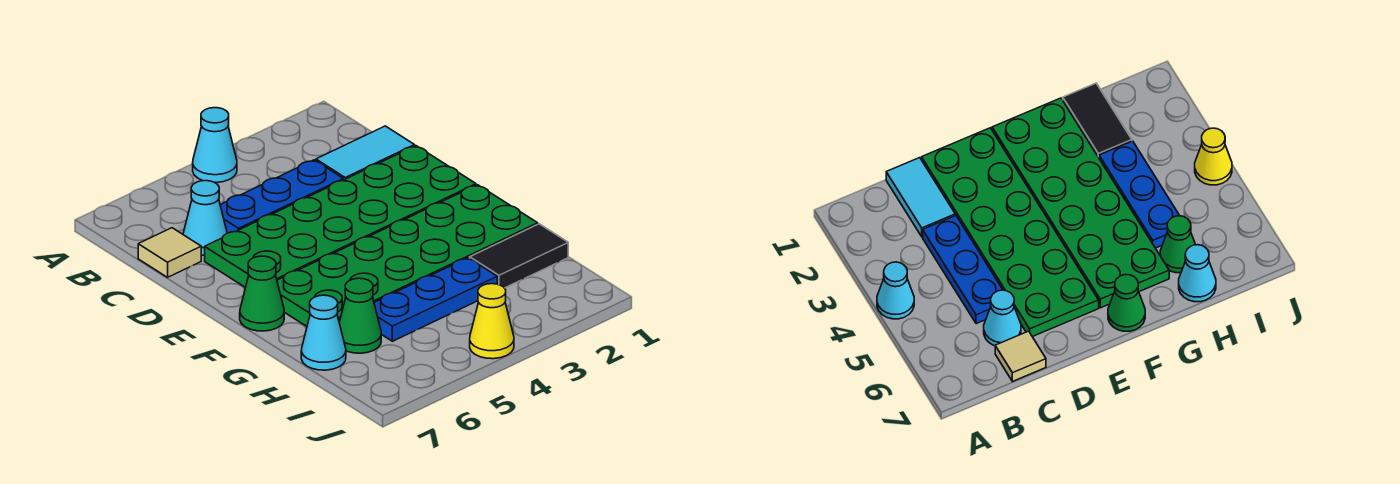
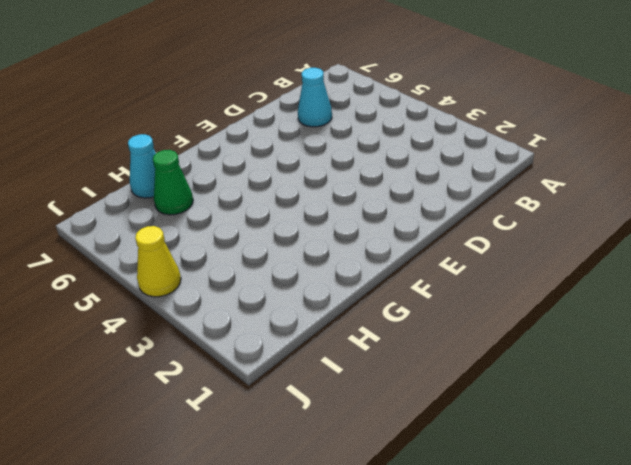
none -> cyan 1x1 cone [193,108,237,183]
none -> cyan 1x2 tile [316,126,415,180]
none -> blue 1x3 plate [220,160,343,233]

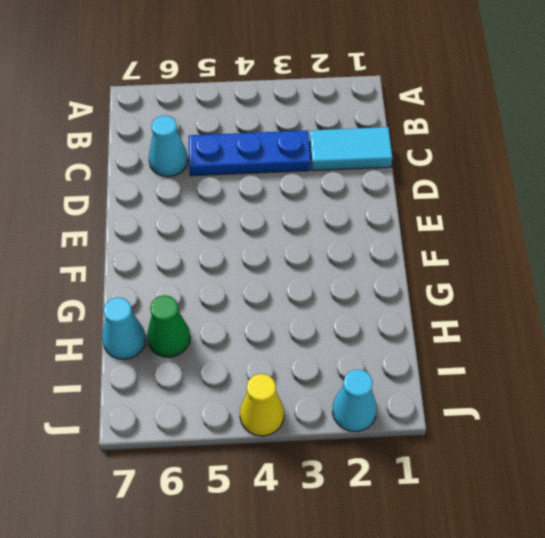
cyan 1x1 cone [332,369,377,432] -> cyan 1x1 cone moved to [193,108,237,183]
none -> tan 1x1 tile [138,228,201,277]
none -> green 2x6 plate [205,146,476,287]
none -> green 2x6 plate [277,185,538,326]

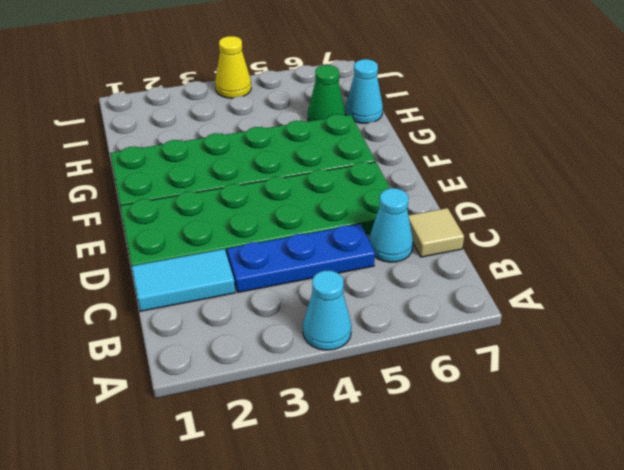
none -> green 1x1 cone [240,256,284,331]
none -> black 1x2 tile [470,224,568,288]
none -> blue 1x3 plate [374,258,497,341]

